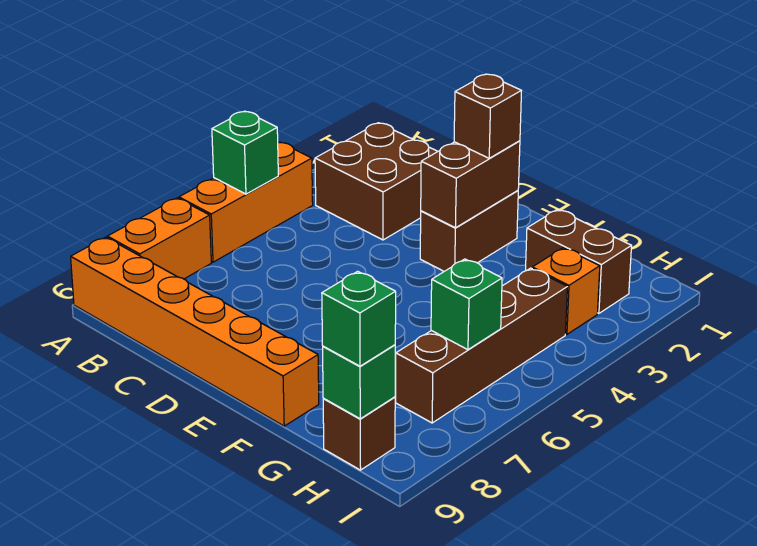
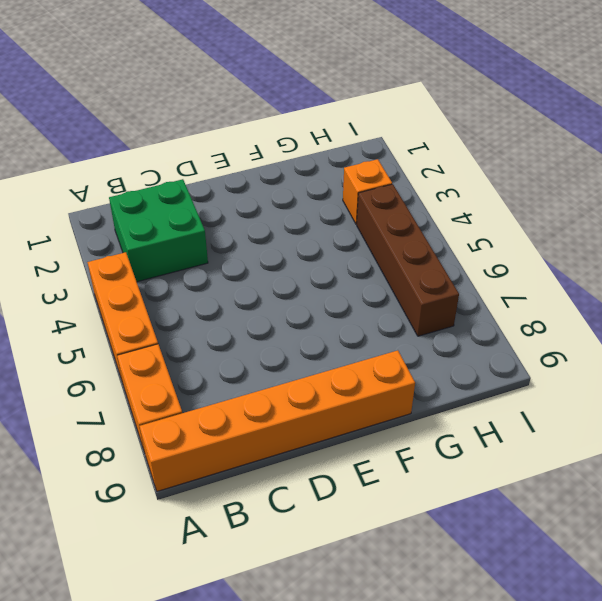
green 2x2 brick [109,179,208,282] -> brown 2x2 brick [315,123,438,240]
none -> brown 1x2 brick [420,191,518,271]
none -> brown 1x2 brick [525,209,631,313]
none -> brown 1x1 brick [323,397,395,470]

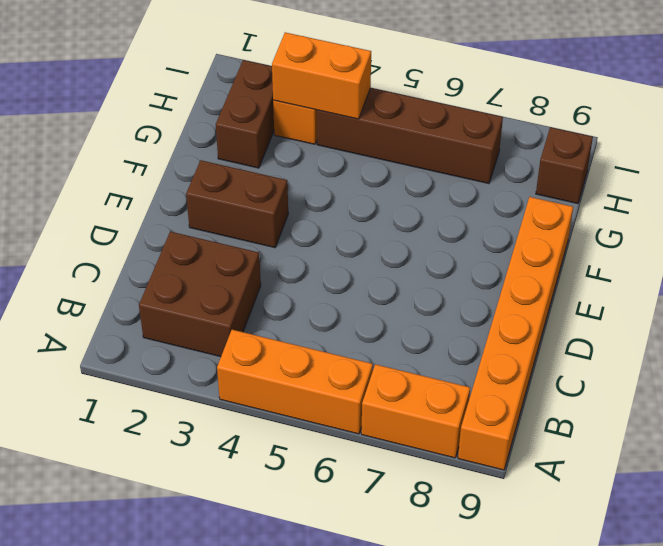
orange 1x2 brick [272,32,371,119] -> none
none -> green 1x1 brick [212,111,278,194]
none -> brown 1x2 brick [421,141,520,228]
none -> green 1x1 brick [431,259,502,350]

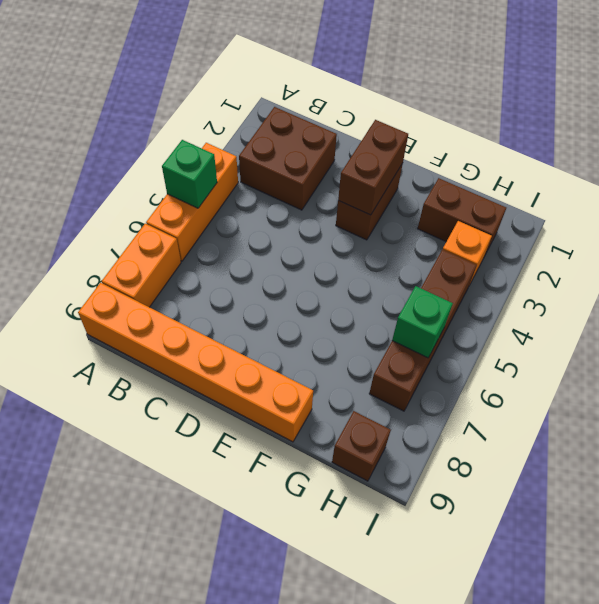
none -> green 1x1 brick [323,345,395,419]
none -> brown 1x1 brick [454,74,521,158]
none -> green 1x1 brick [322,271,396,366]

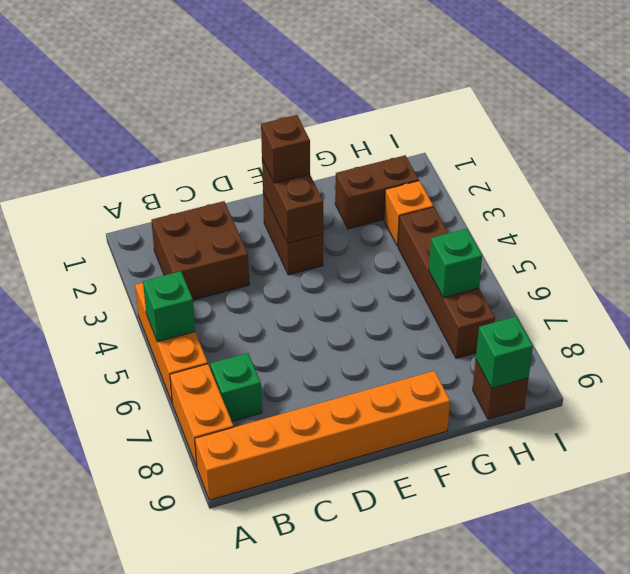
green 1x1 brick [210,353,262,421] -> green 1x1 brick moved to [322,271,396,366]

